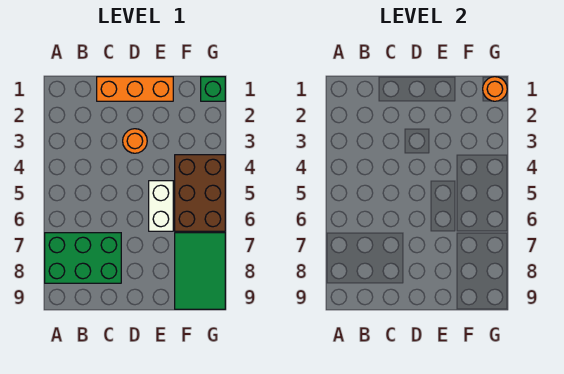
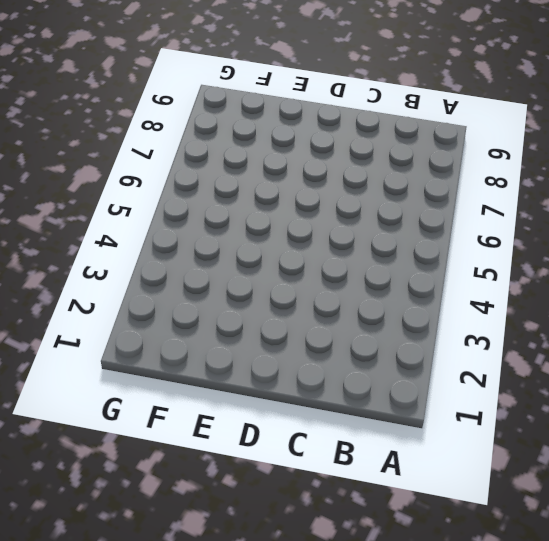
none -> green 2x3 brick [45,233,121,283]
none -> orange 1x3 brick [97,77,173,101]

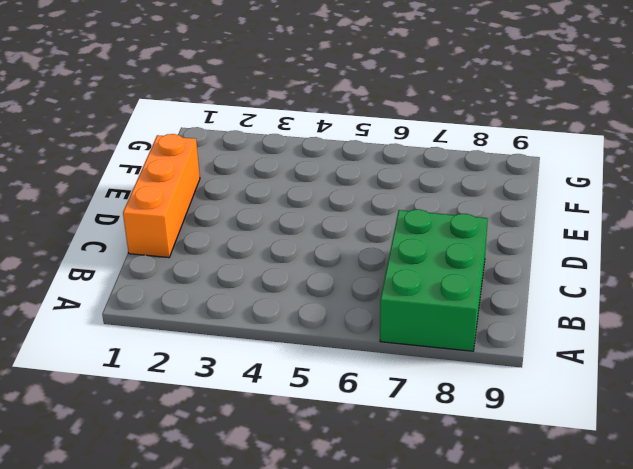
none -> orange 1x1 round brick [123,129,147,153]
none -> white 1x2 brick [149,181,173,231]

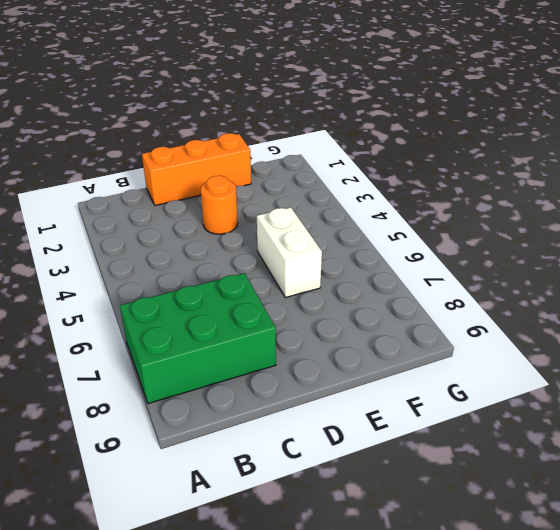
none -> brown 2x3 brick [175,155,225,231]
none -> green 2x3 tile [175,233,225,309]

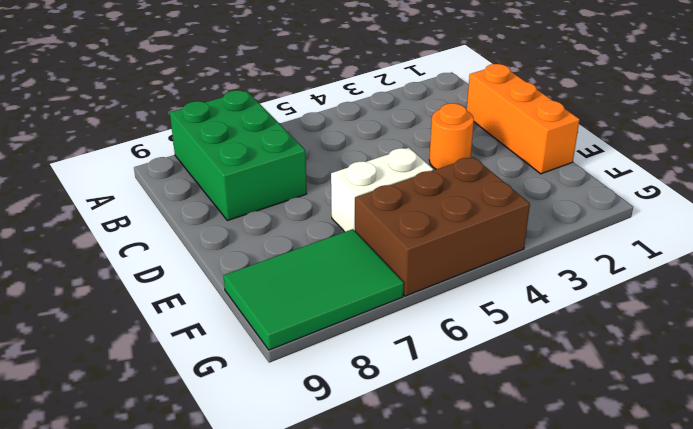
none -> green 1x1 brick [201,77,225,101]
none -> orange 1x1 round brick [483,77,507,101]

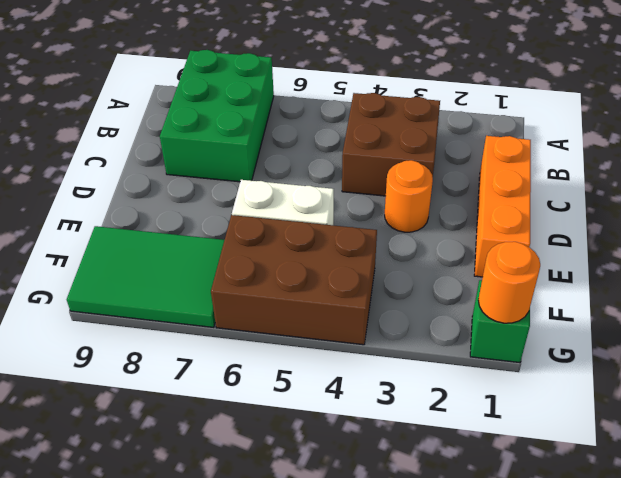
brown 2x2 brick [342,93,440,196] -> none

